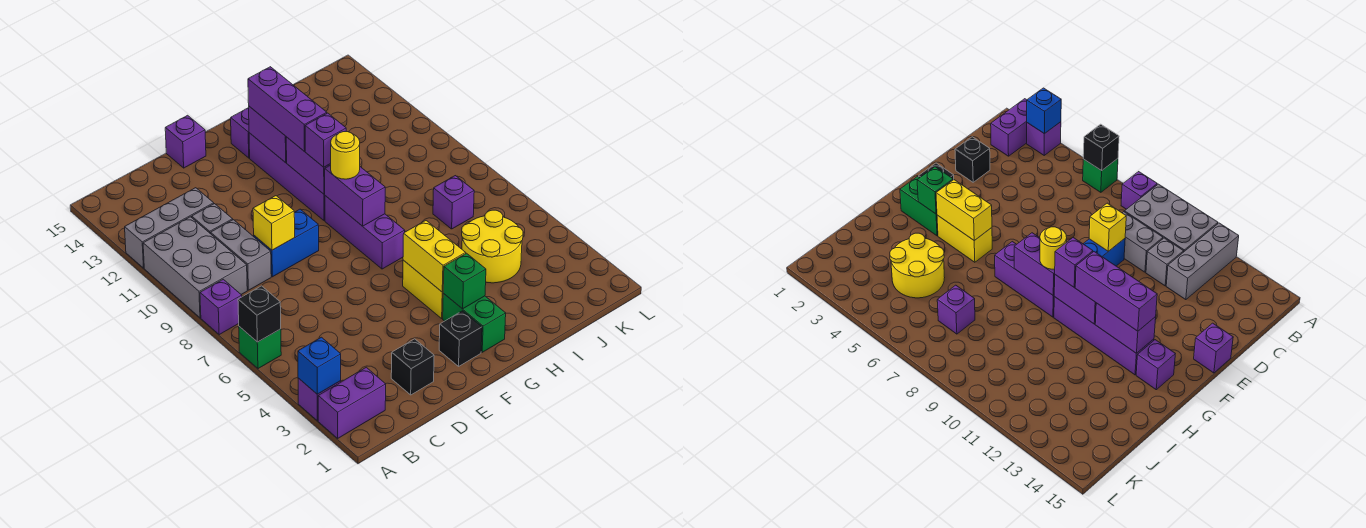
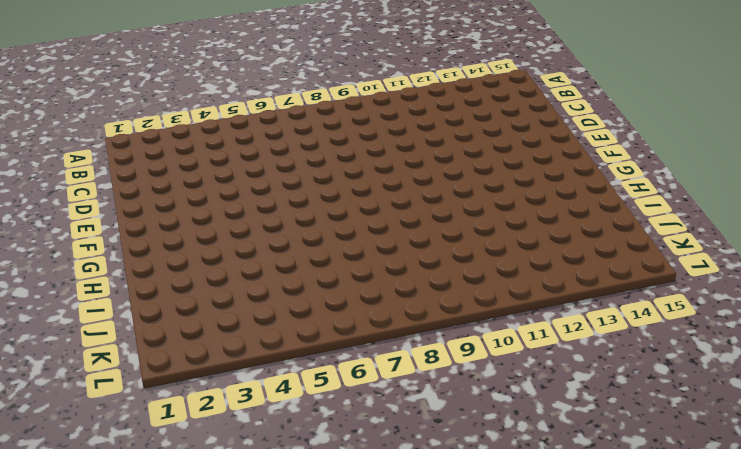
none -> purple 1x2 brick [318,367,386,438]
none -> purple 1x1 brick [298,378,341,421]
none -> green 1x1 brick [239,327,281,369]
none -> purple 1x1 brick [200,279,242,335]

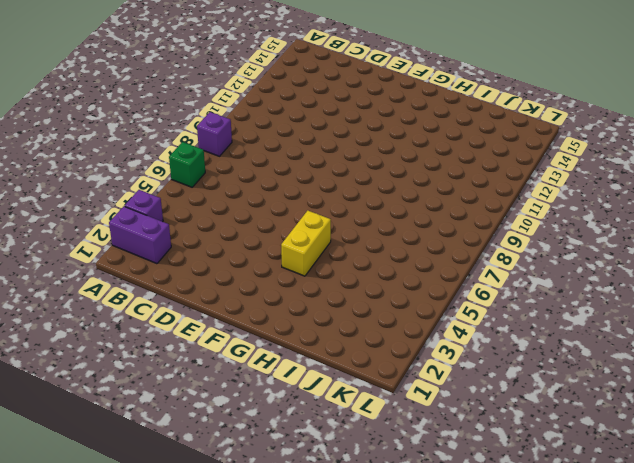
none -> grey 2x3 brick [143,217,247,318]
none -> grey 1x3 brick [125,188,214,268]
none -> grey 1x2 brick [211,220,271,290]
none -> grey 1x1 brick [192,204,233,234]

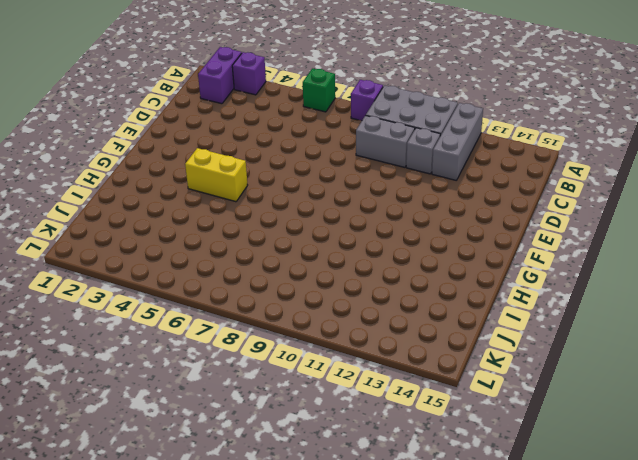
none -> black 1x1 brick [391,339,434,395]
none -> blue 1x2 brick [253,209,319,277]
none -> purple 1x1 brick [165,115,206,168]
none -> black 1x1 brick [439,311,482,366]

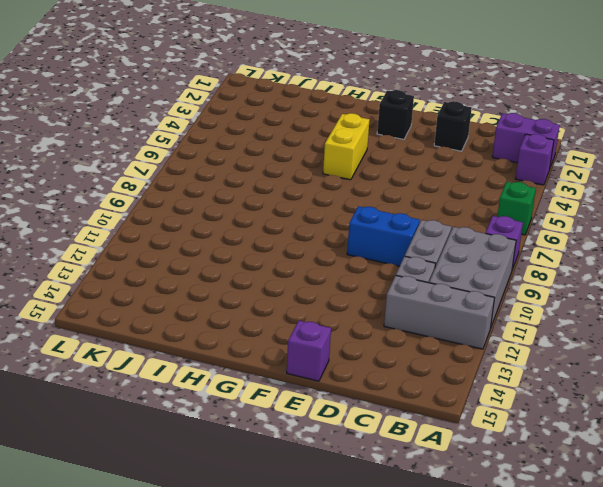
none -> green 1x2 brick [443,293,506,352]
none -> purple 1x3 brick [325,196,405,269]
none -> purple 1x4 brick [249,133,325,221]
none -> purple 1x1 brick [231,108,250,158]

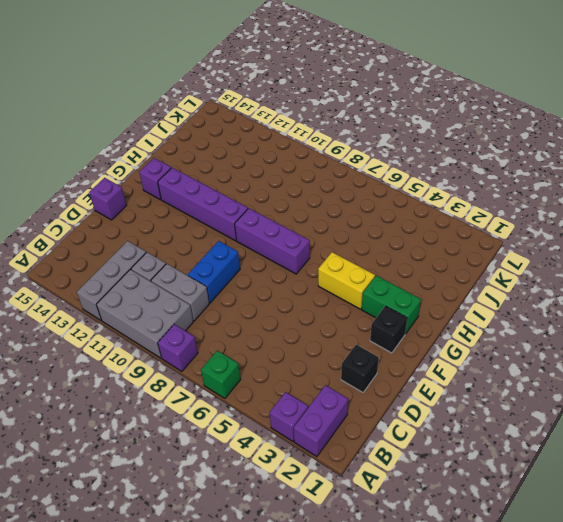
none -> yellow 2x2 round brick [462,210,523,283]
none -> purple 1x1 brick [433,176,474,229]
none -> blue 1x1 brick [298,337,341,394]
none -> black 1x1 brick [238,286,281,342]

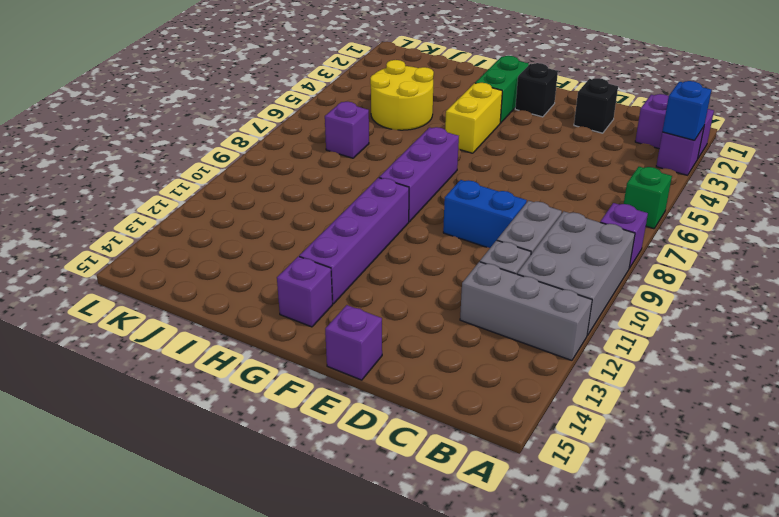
none -> black 1x1 brick [238,286,281,342]
none -> yellow 1x1 brick [253,196,295,250]
none -> green 1x1 brick [443,253,486,309]
none -> yellow 1x2 brick [403,221,466,292]

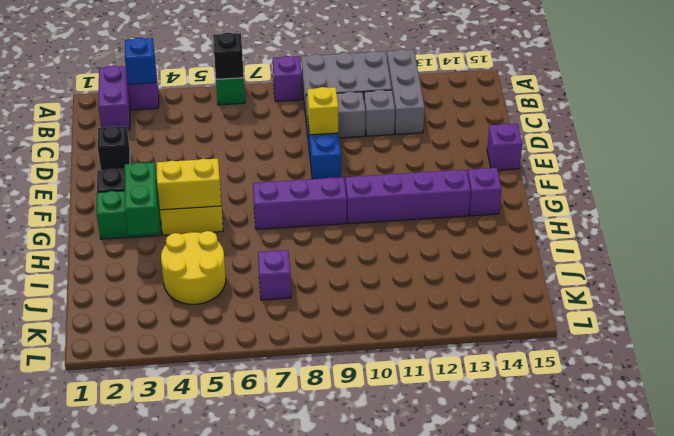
green 1x2 brick [125,162,159,235] -> green 1x1 brick [443,253,486,309]
none -> purple 1x2 brick [325,165,385,226]
none -> purple 1x2 brick [286,137,331,194]
none -> purple 1x2 brick [249,106,287,163]
none -> yellow 1x1 round brick [331,132,360,179]

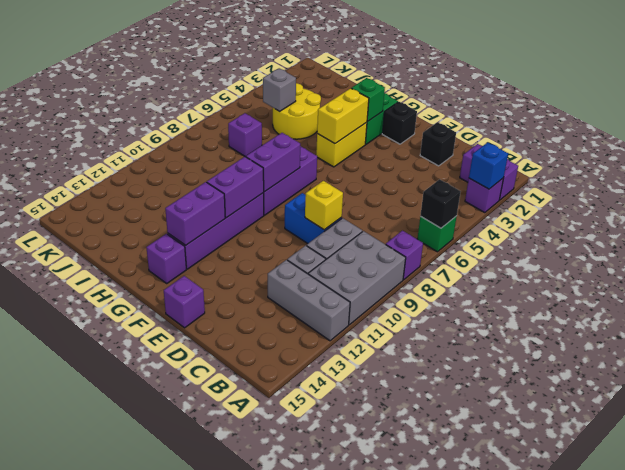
grey 1x1 brick [263,68,296,111] -> none
none -> yellow 1x1 round brick [331,132,360,179]
none -> purple 1x1 brick [305,113,346,167]
none -> purple 1x3 brick [248,67,327,152]

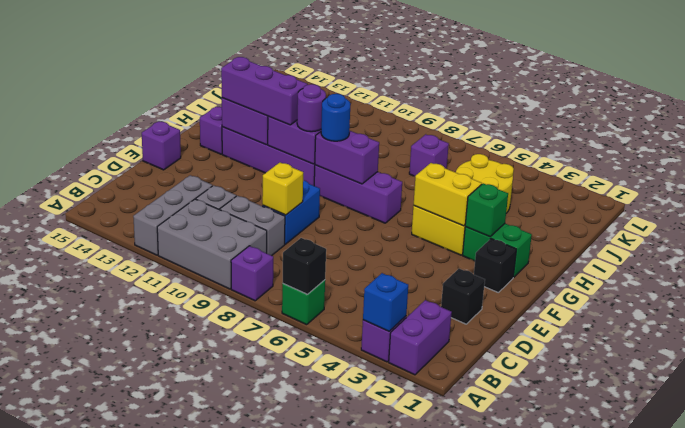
blue 1x1 round brick [321,94,350,141] -> yellow 1x1 round brick [331,132,360,179]
purple 1x1 round brick [297,84,326,132] -> purple 1x1 brick [305,113,346,167]

